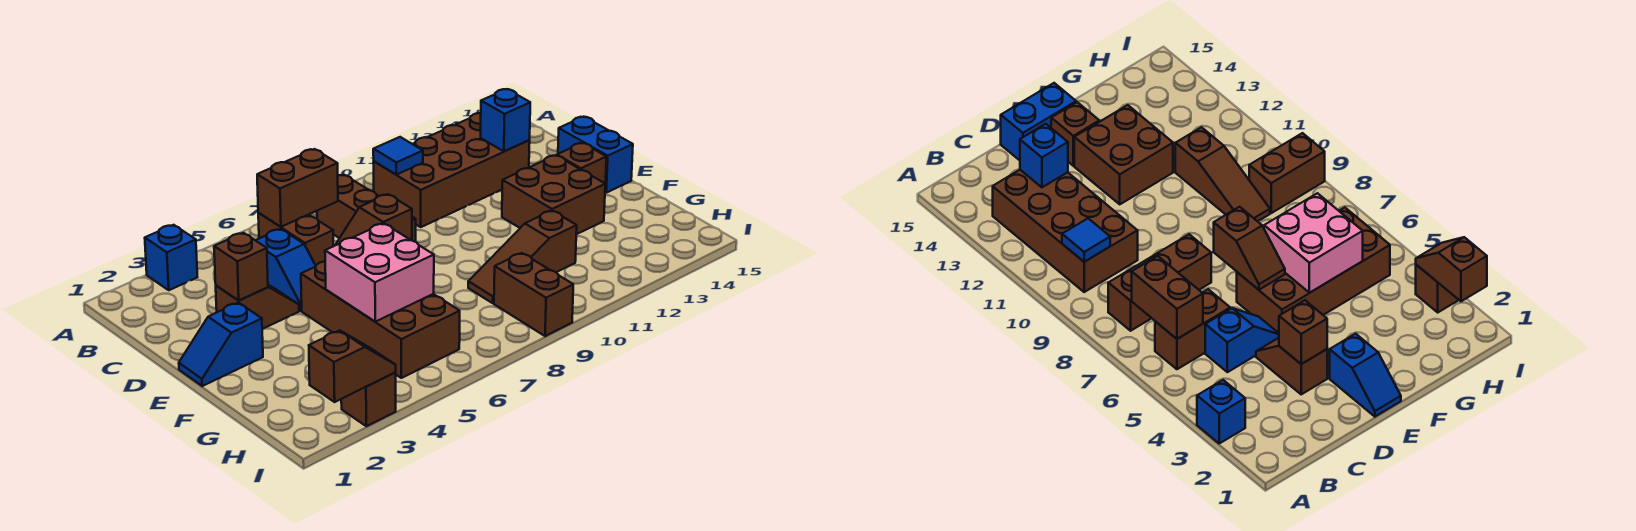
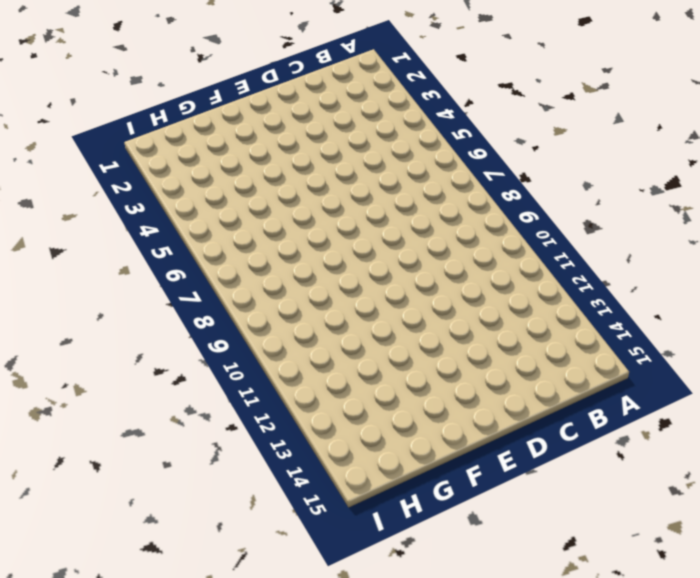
none -> blue 1x1 brick [145,225,197,290]
none -> brown 1x2 brick [258,213,333,265]
none -> brown 1x3 brick [317,175,416,242]

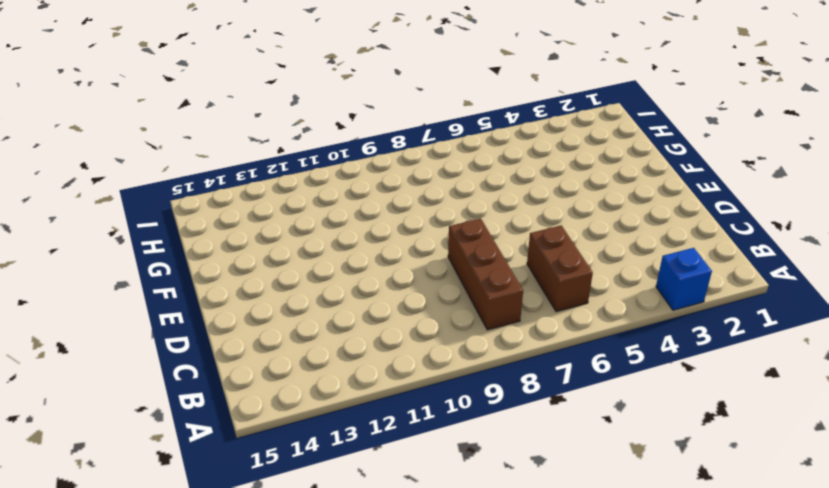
none -> brown 2x4 brick [374,113,530,227]
none -> blue 1x2 slope [256,229,316,311]
none -> brown 1x2 slope [216,285,299,329]

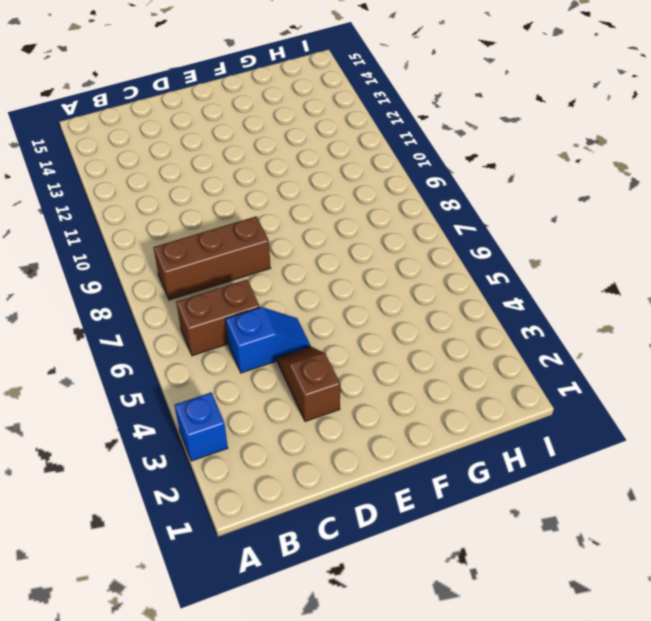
none -> brown 2x4 brick [374,113,530,227]
none -> blue 1x2 brick [558,117,633,193]
none -> blue 1x2 slope [179,303,263,386]

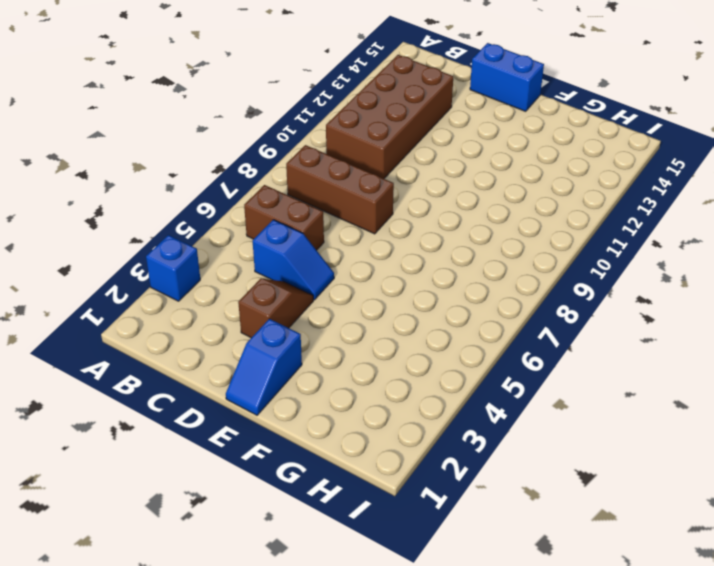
none -> brown 2x4 brick [301,261,460,378]
none -> brown 2x2 brick [502,155,605,234]
none -> brown 1x1 brick [557,143,606,183]

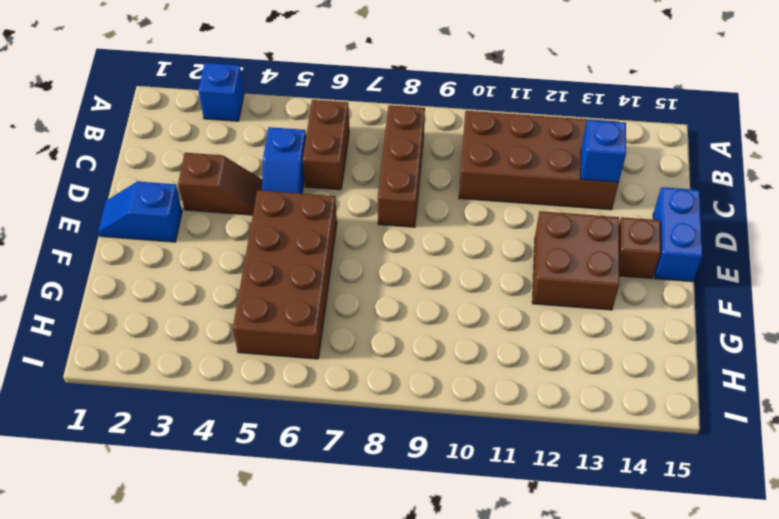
none -> brown 1x3 slope [468,211,577,303]
none -> brown 1x2 brick [494,253,573,336]
none -> brown 1x1 brick [341,373,396,426]

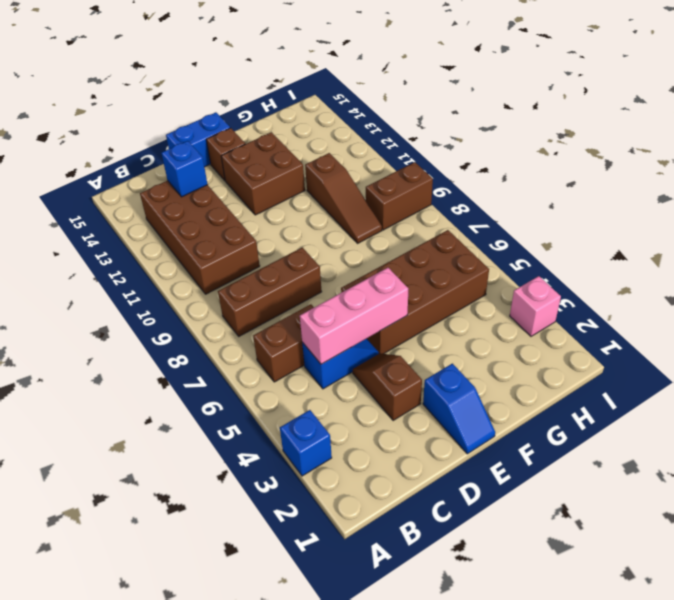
pink 1x3 brick [300,268,408,364] -> none
pink 1x1 brick [510,276,561,336] -> brown 1x1 brick [341,373,396,426]
none -> brown 1x2 brick [257,149,338,227]
none -> blue 1x1 tile [373,137,423,175]
none -> brown 1x1 brick [214,233,268,300]

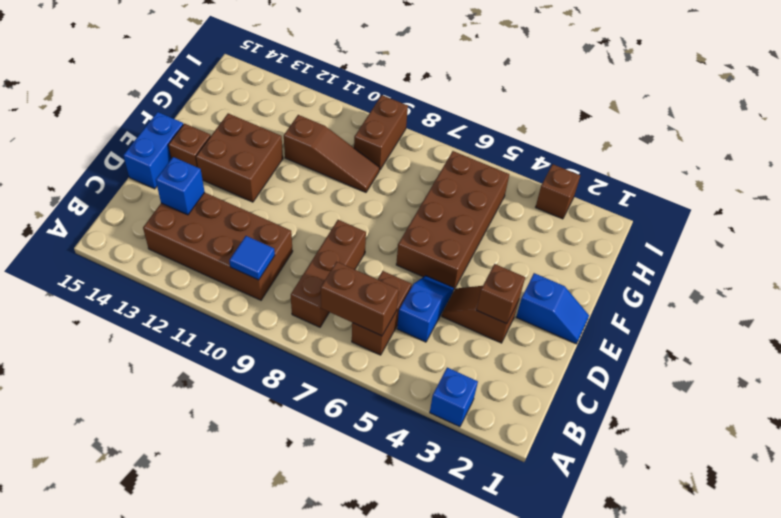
none -> brown 1x2 slope [336,194,412,245]
none -> pink 2x2 brick [325,223,434,322]
none -> brown 1x2 slope [309,330,396,402]

